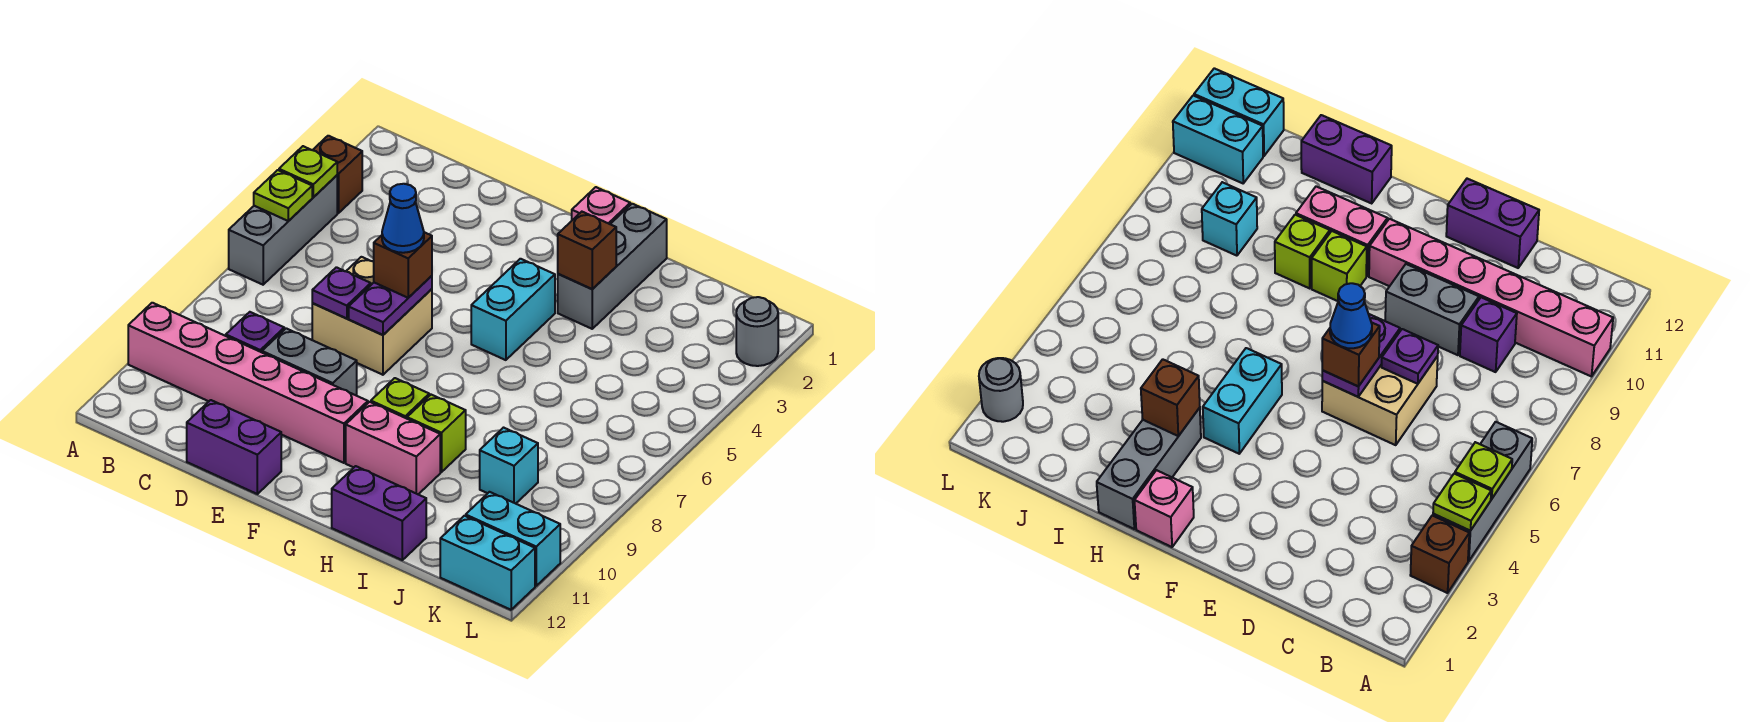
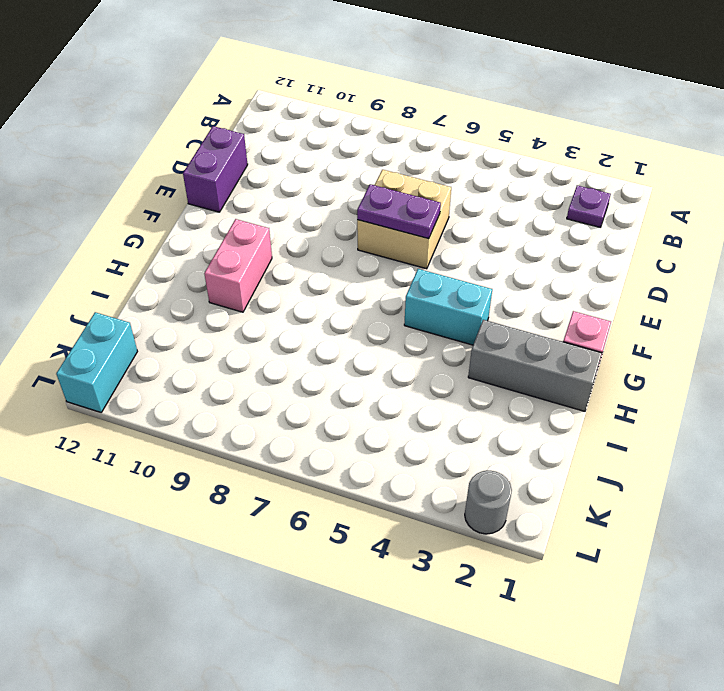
purple 1x1 plate [567,185,611,227] -> purple 1x1 plate moved to [312,267,371,319]
none -> brown 1x1 brick [313,136,362,213]
none -> grey 1x3 brick [229,175,337,285]
none -> pink 1x6 brick [128,303,368,463]

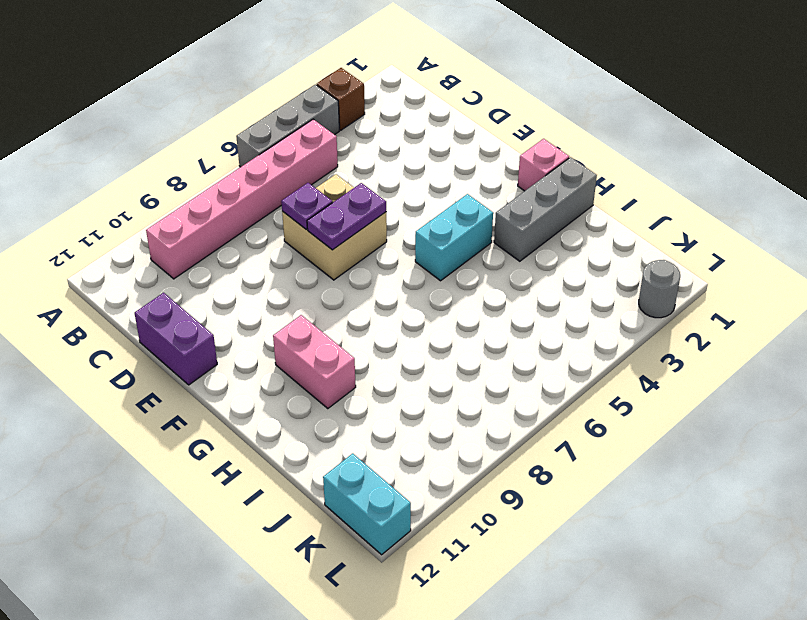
pink 1x6 brick [146,119,338,279] -> pink 1x6 brick turned to [128,303,368,463]
none -> purple 1x1 brick [226,312,284,352]
none -> grey 1x2 brick [262,328,357,396]
none -> lime 1x1 brick [371,378,429,419]

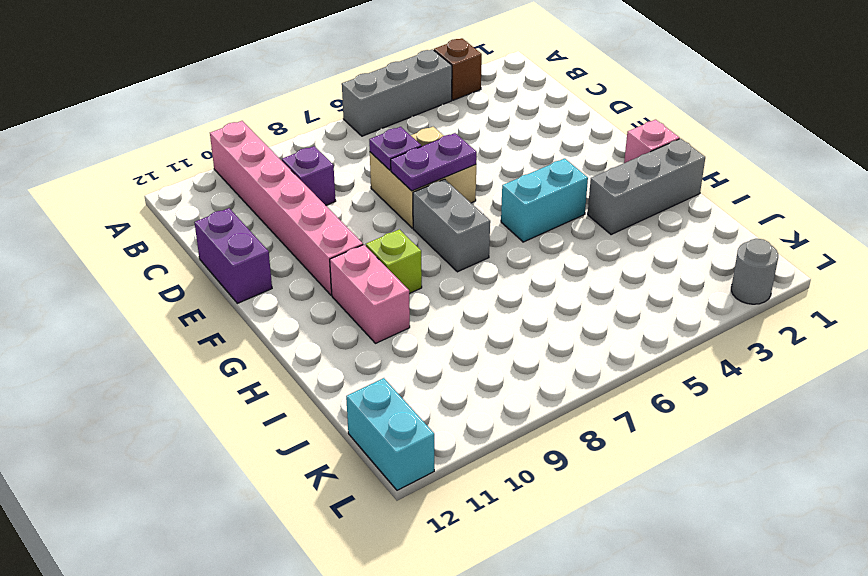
grey 1x2 brick [413,179,490,272] -> grey 1x2 brick moved to [262,328,357,396]
none -> lime 1x1 brick [407,395,466,472]
none -> purple 1x2 brick [332,466,426,560]
none -> cyan 1x1 brick [480,428,538,504]

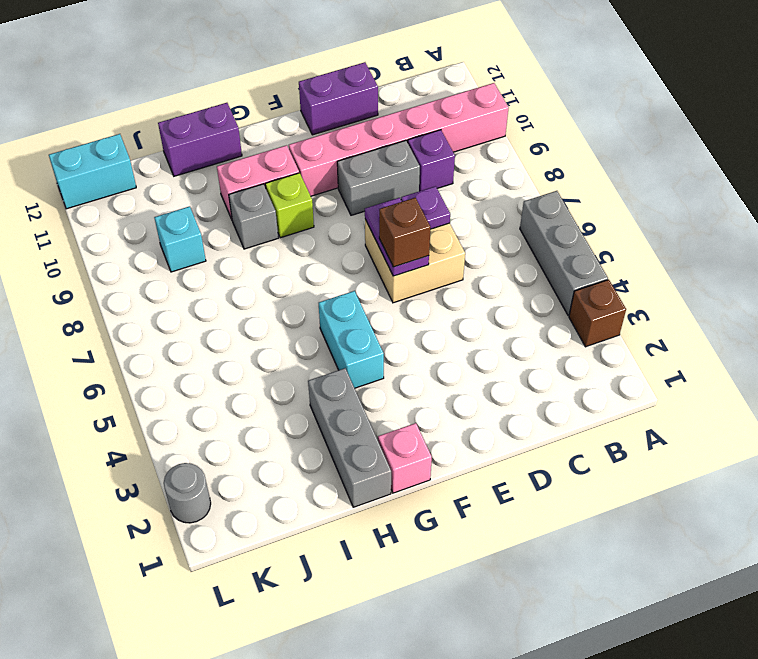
grey 1x1 brick [229,184,278,249] -> lime 1x1 brick [407,395,466,472]
none -> cyan 1x2 brick [466,492,560,586]
none -> lime 1x1 plate [279,146,337,197]
none -> lime 1x1 plate [254,170,312,221]

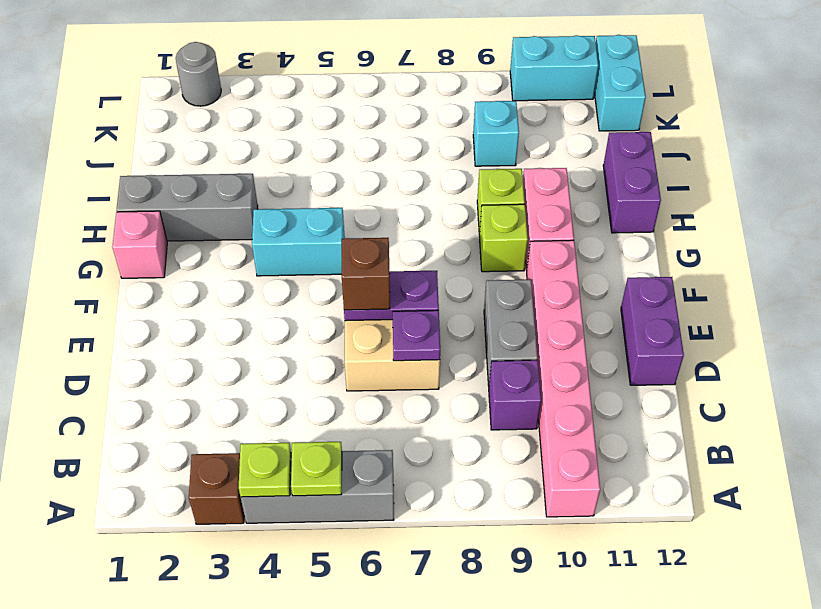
cyan 1x2 brick [510,35,598,101] -> cyan 1x2 brick turned to [466,492,560,586]
none -> brown 1x1 brick [558,212,616,289]
none -> blue 1x1 cone [382,184,424,253]

